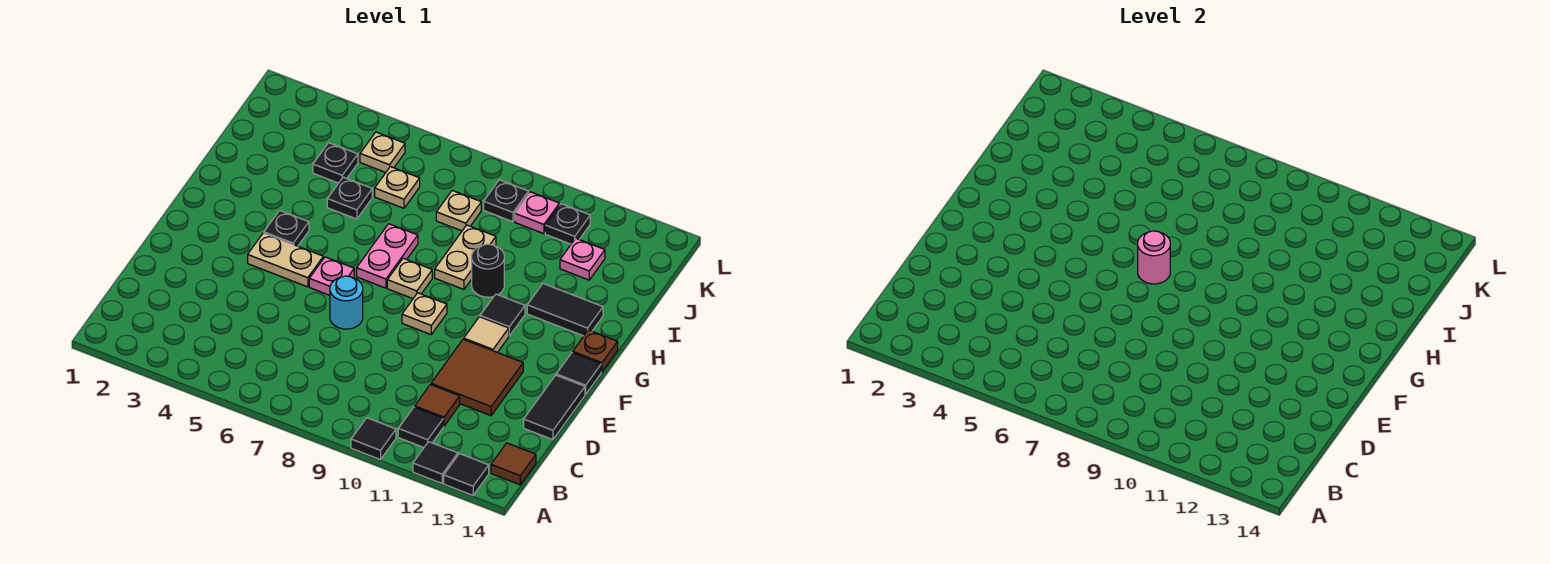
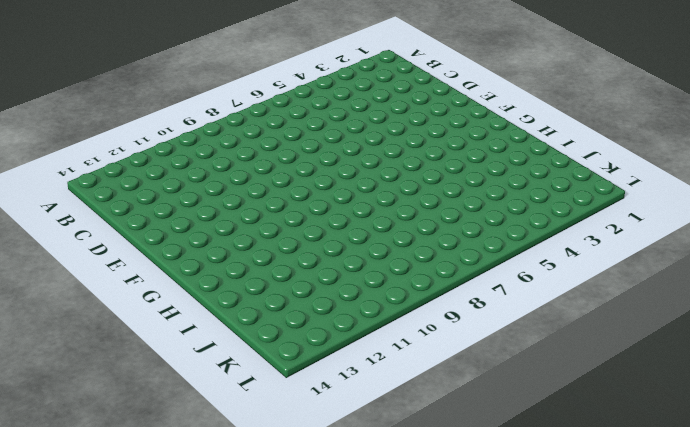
none -> black 1x1 tile [351,418,396,460]
none -> black 1x1 tile [413,442,458,483]
none -> black 1x1 tile [444,454,489,495]
none -> black 1x1 tile [398,407,443,447]

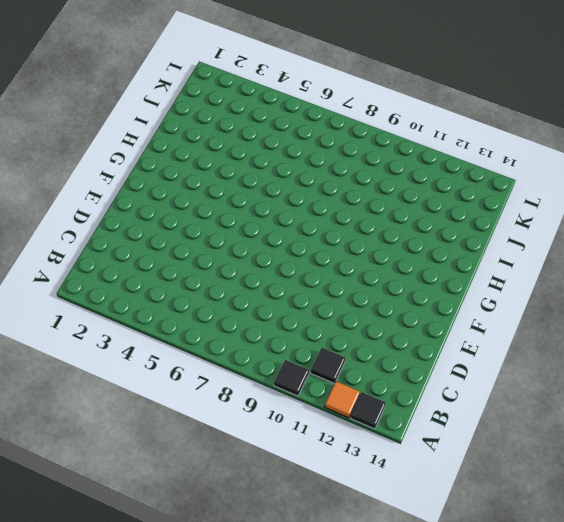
orange 1x1 tile [325,381,360,418] -> black 1x1 tile [413,442,458,483]
none -> brown 1x1 tile [491,443,536,485]
none -> brown 1x1 tile [415,385,460,426]
none -> brown 2x2 tile [431,339,523,416]
none -> black 1x2 tile [524,375,585,440]

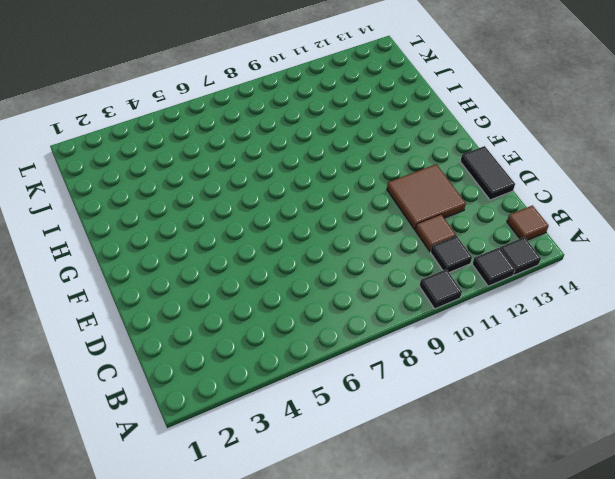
none -> cyan 1x1 round brick [330,276,363,329]
none -> tan 1x2 plate [248,233,323,287]
none -> pink 1x1 plate [309,257,354,295]
none -> tan 1x1 plate [402,293,447,334]

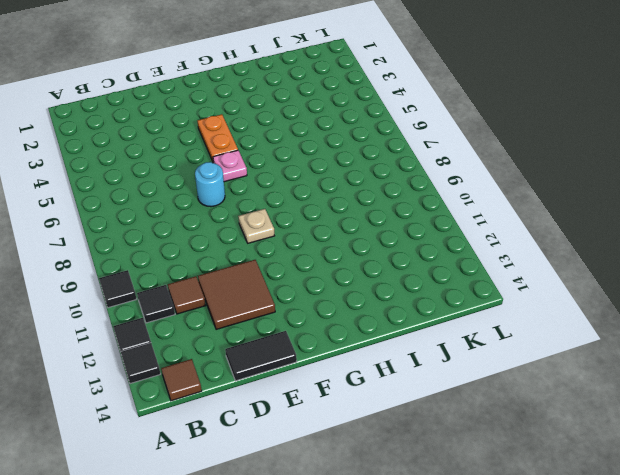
orange 1x2 plate [198,114,238,163] -> tan 1x2 plate [248,233,323,287]
none -> tan 1x1 tile [464,317,509,353]
none -> black 1x1 tile [556,353,601,394]
none -> black 1x1 plate [264,210,309,246]
none -> pink 1x2 plate [357,224,418,288]

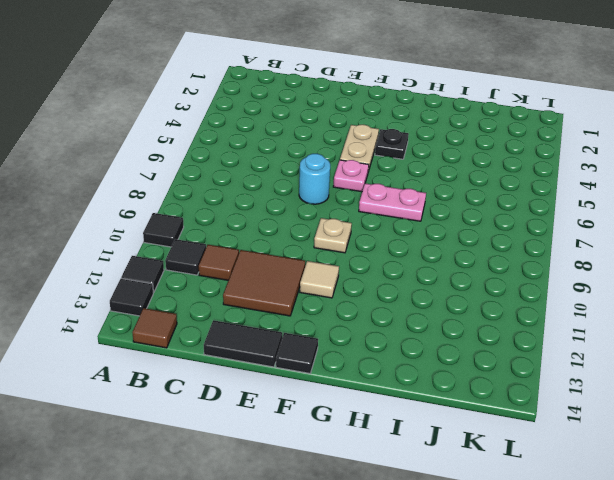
none -> tan 1x1 plate [387,258,432,299]
none -> black 1x1 tile [480,294,525,336]
none -> brown 1x1 plate [573,330,618,372]
none -> tan 1x2 plate [435,225,496,289]

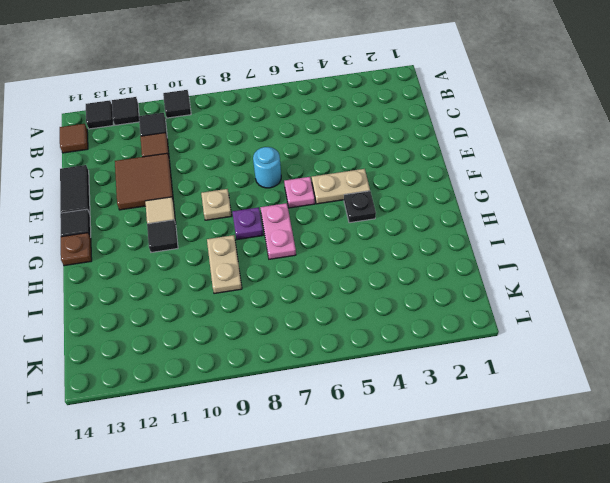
purple 1x1 plate [232,207,263,240] -> tan 1x1 plate [387,258,432,299]
none -> black 1x1 round brick [472,244,504,297]
none -> black 1x2 tile [527,284,603,336]
none -> black 1x1 plate [327,177,372,219]
none -> black 1x1 plate [313,143,358,183]

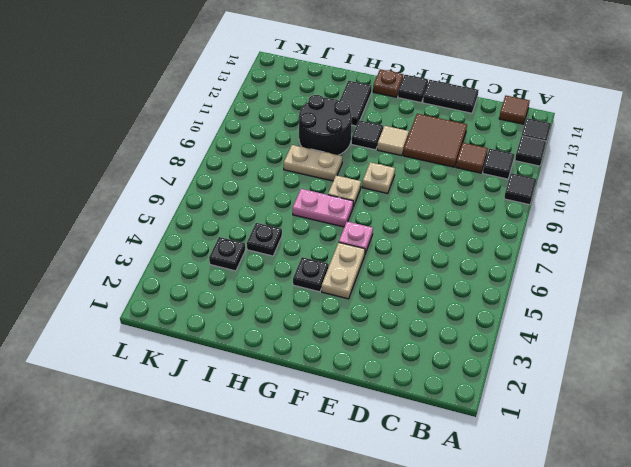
black 2x2 round brick [299,95,352,155] -> black 1x1 round brick [472,244,504,297]
none -> cyan 1x1 round brick [330,276,363,329]
none -> tan 1x1 plate [375,167,420,208]
none -> tan 1x1 plate [436,191,481,231]
none -> pink 1x1 plate [560,238,605,280]

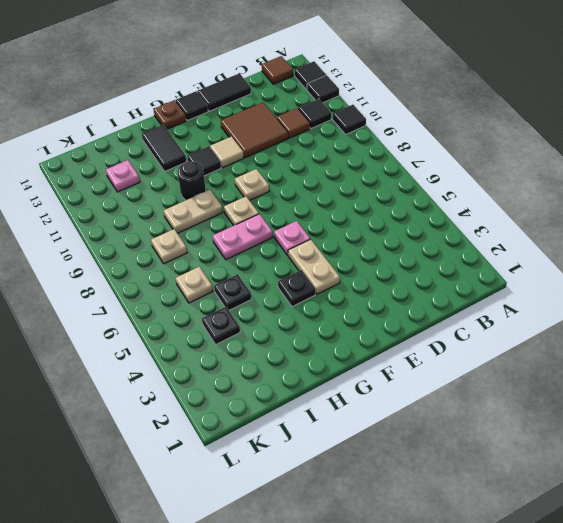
none -> cyan 1x1 round brick [330,276,363,329]
none -> tan 1x1 plate [360,132,405,172]
none -> black 1x1 plate [484,180,529,222]
none -> pink 1x1 plate [515,192,559,234]

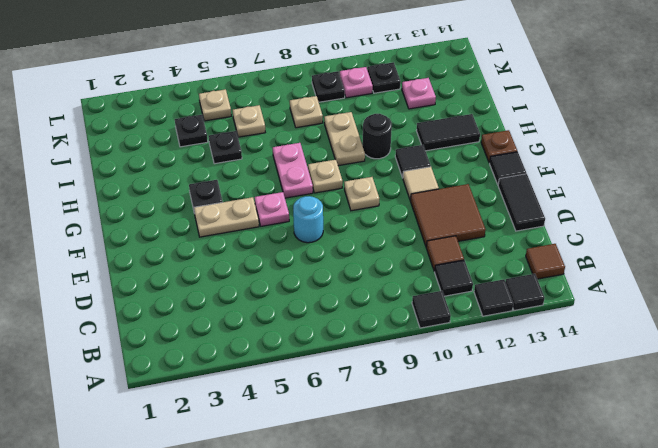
none -> pink 1x1 round brick [1138,231,1170,284]

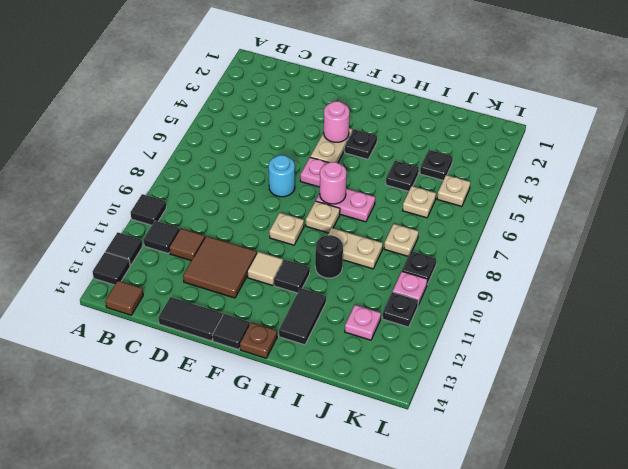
pink 1x1 round brick [324,101,350,142] -> none

